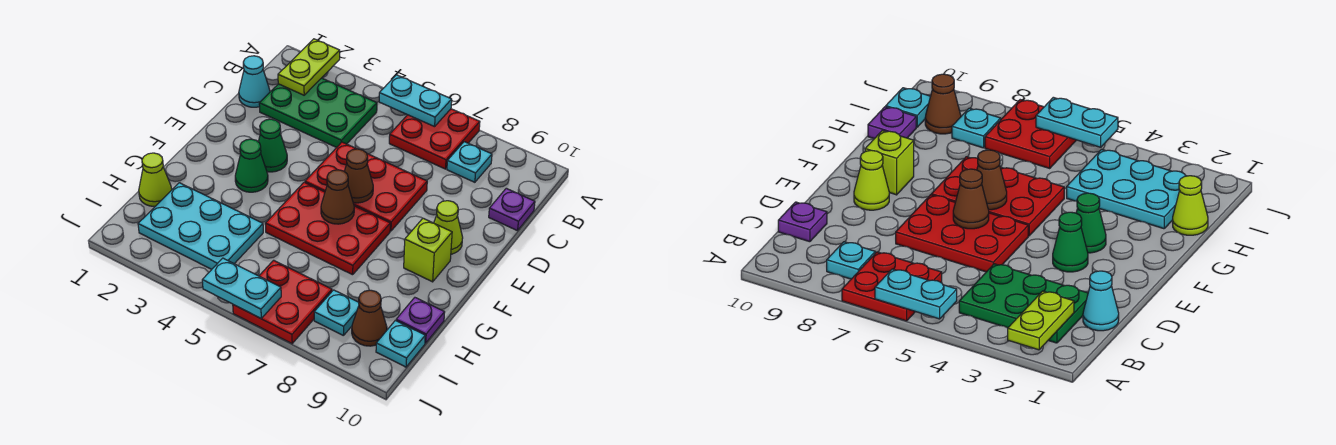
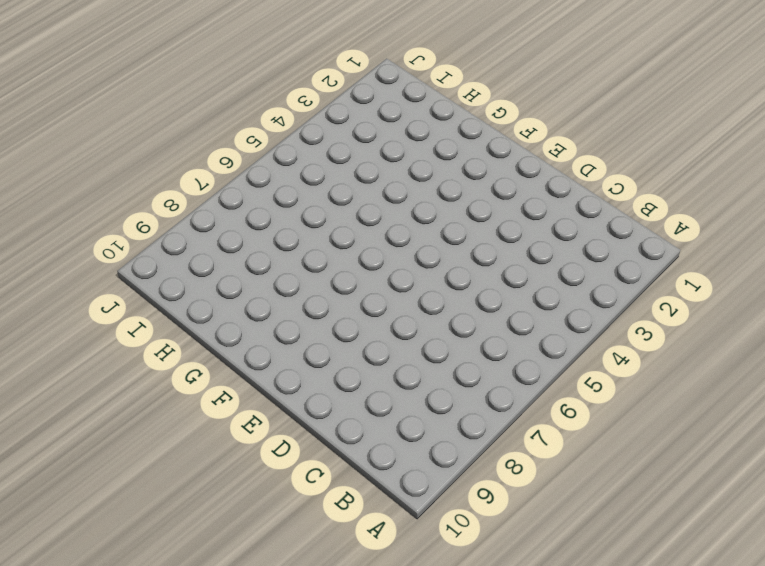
none -> red 2x2 plate [389,109,480,169]
none -> green 2x3 plate [259,78,377,148]
none -> cyan 1x1 plate [447,142,492,182]

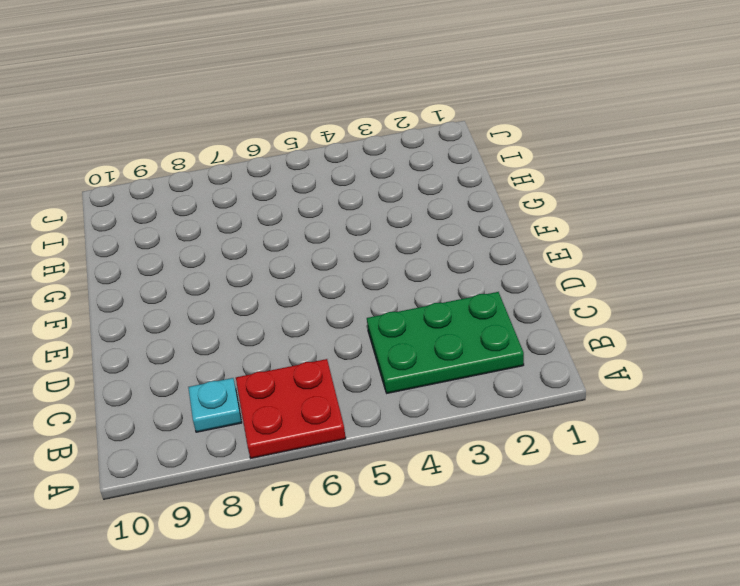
none -> cyan 1x1 cone [239,56,270,107]
none -> purple 1x1 plate [489,188,535,231]
none -> red 2x3 plate [305,142,427,231]

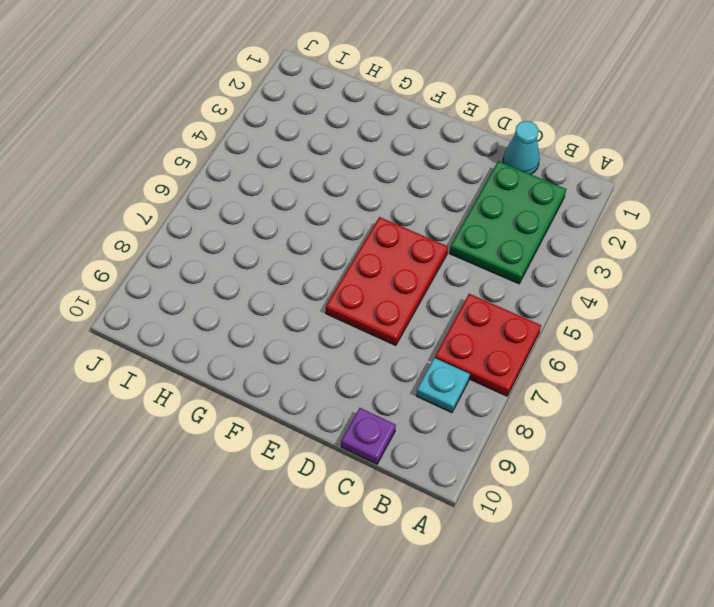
none -> green 1x1 cone [258,119,287,172]
none -> lime 1x1 cone [434,201,463,254]
none -> green 1x1 cone [235,139,268,192]

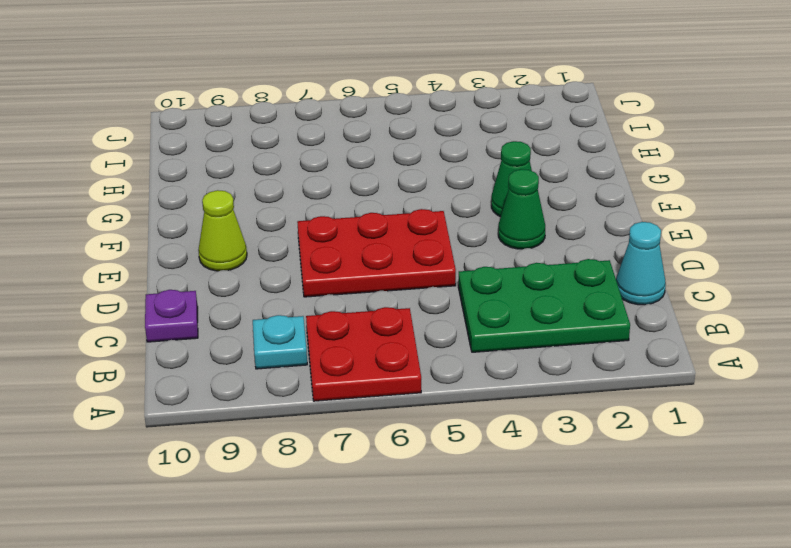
none -> red 2x3 plate [265,182,390,275]
none -> lime 1x1 brick [404,218,452,282]
none -> lime 1x1 cone [139,153,172,206]

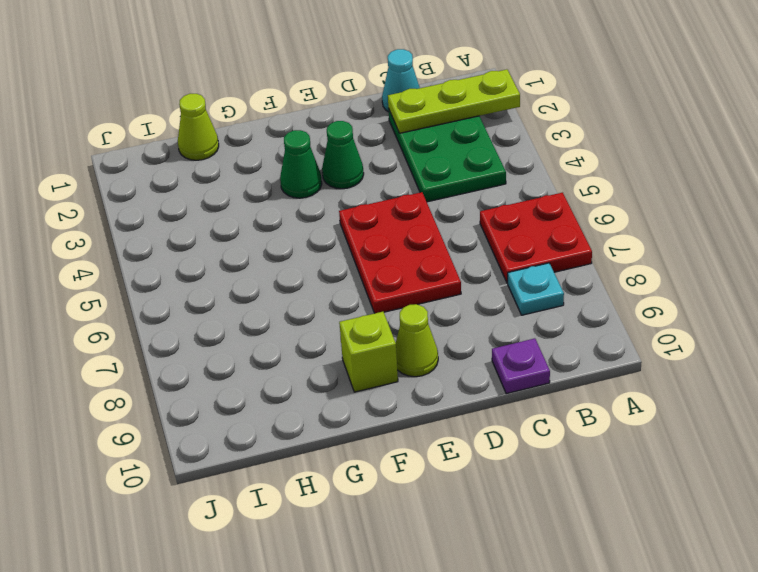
lime 1x3 plate [388,69,520,133] -> lime 1x2 plate [278,39,340,95]
none -> red 2x3 plate [265,182,390,275]
none -> cyan 2x3 plate [138,183,263,269]
none -> purple 1x1 plate [396,298,445,343]

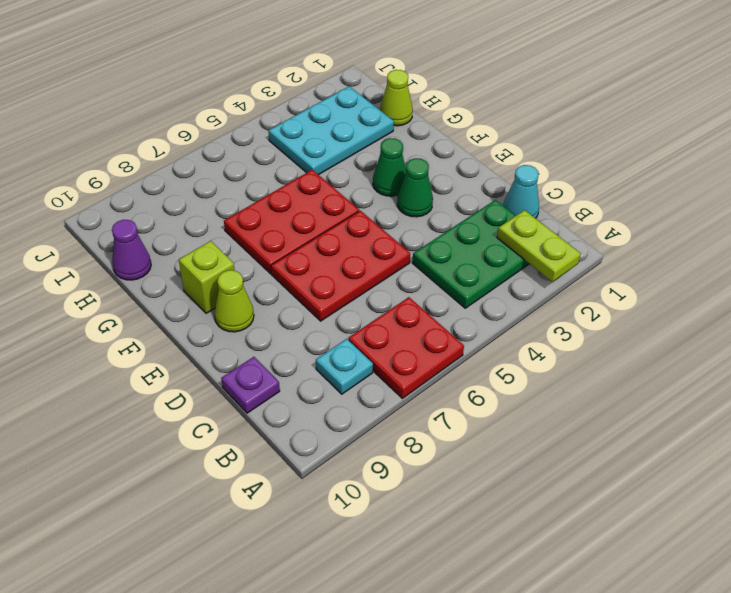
purple 1x1 cone [112,220,151,280] -> purple 1x1 plate [396,298,445,343]
none -> red 2x2 plate [233,260,332,344]
none -> cyan 1x1 plate [314,290,359,336]
none -> brown 1x1 cone [352,290,387,346]

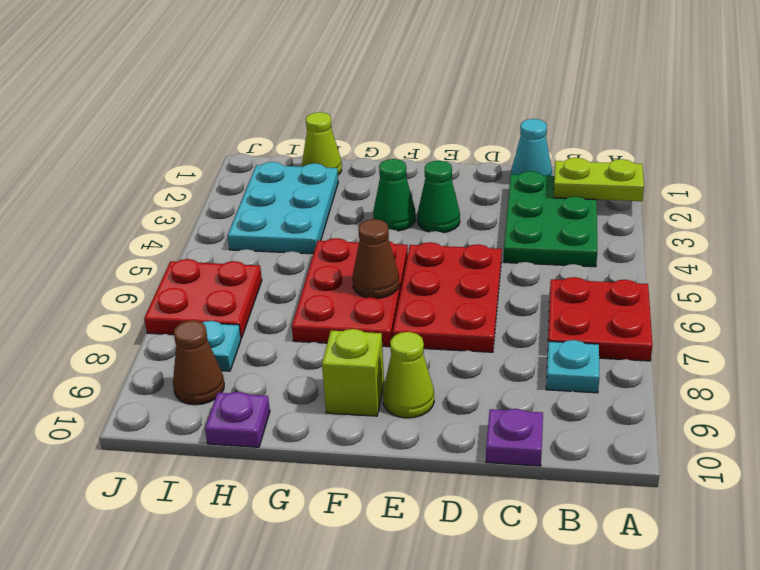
none -> cyan 1x1 plate [376,320,425,367]
none -> cyan 1x2 plate [379,75,452,127]
none -> brown 1x1 cone [344,149,373,203]

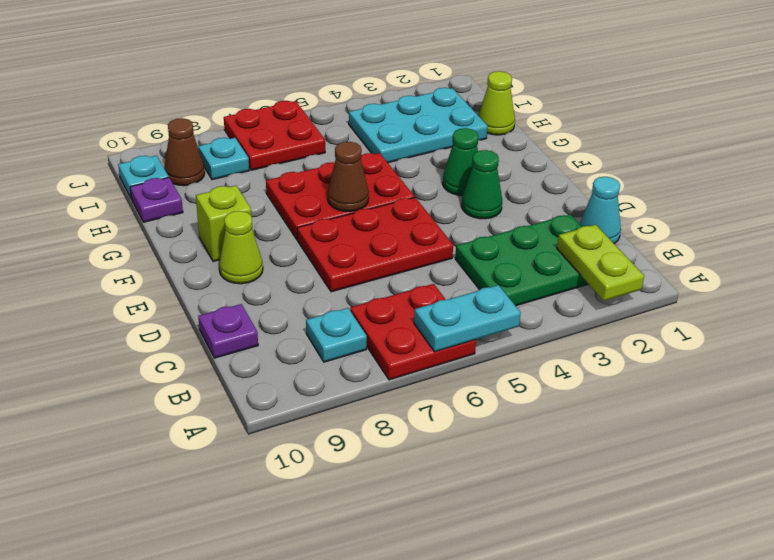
none -> brown 1x1 cone [344,149,373,203]
none -> cyan 1x2 plate [202,258,281,318]

